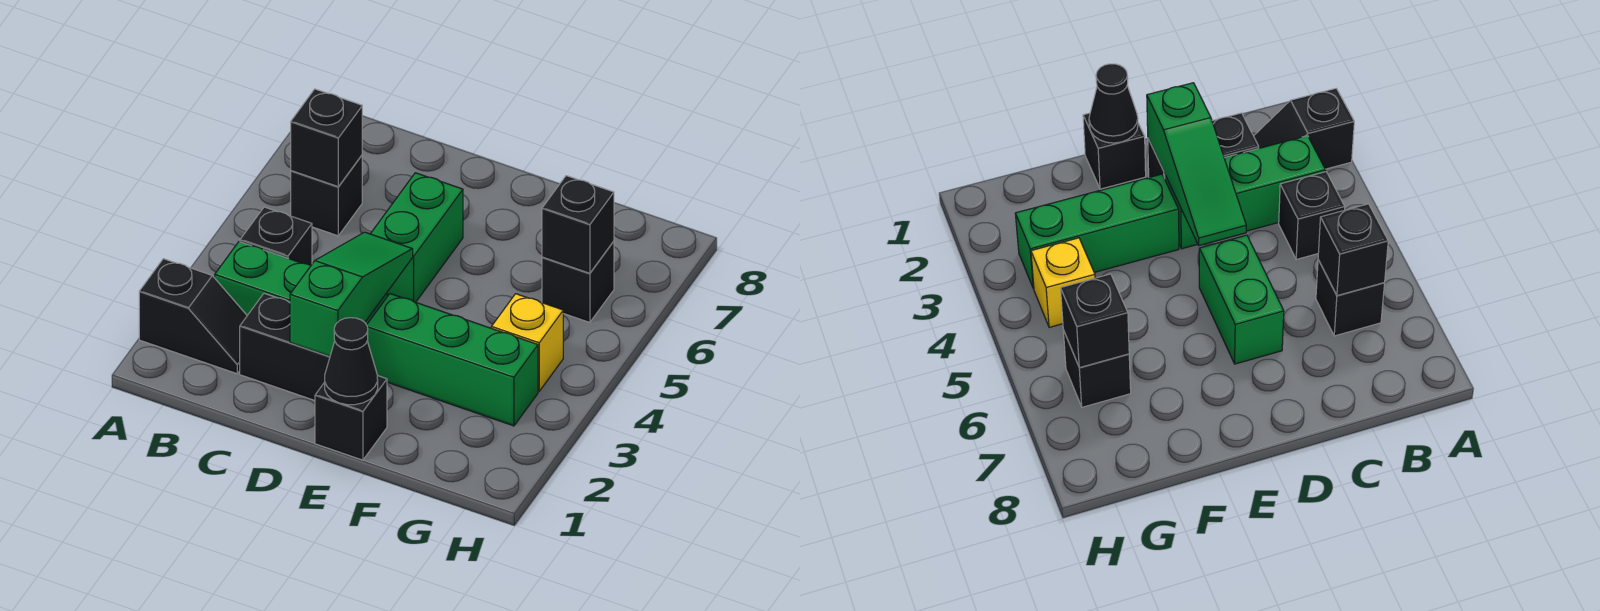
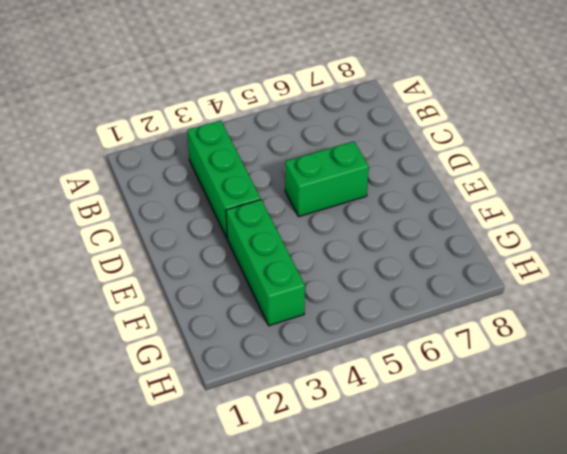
none -> black 1x2 slope [139,259,247,374]
none -> black 1x1 brick [240,207,312,265]
none -> black 1x1 brick [291,155,362,236]

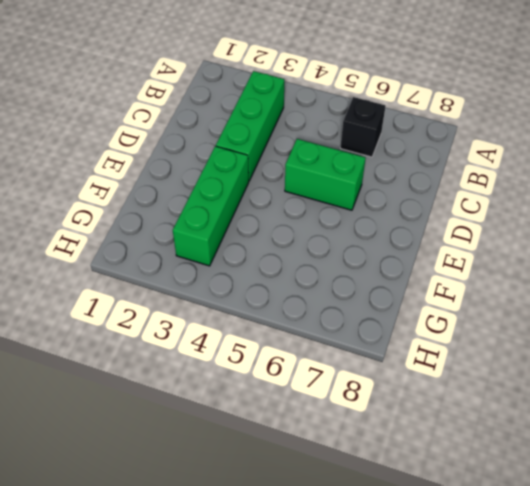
none -> black 1x2 slope [139,259,247,374]
none -> black 1x1 brick [240,207,312,265]
none -> black 1x2 brick [240,293,330,400]

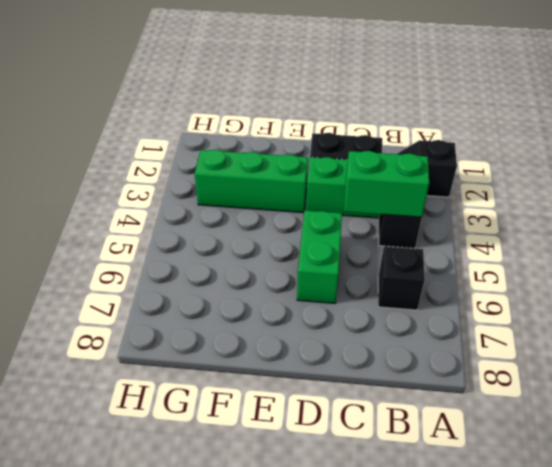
green 1x2 brick [344,151,429,217] -> none
none -> black 1x1 brick [315,376,387,460]
none -> yellow 1x1 brick [491,294,563,391]
none -> black 1x1 brick [542,241,614,323]

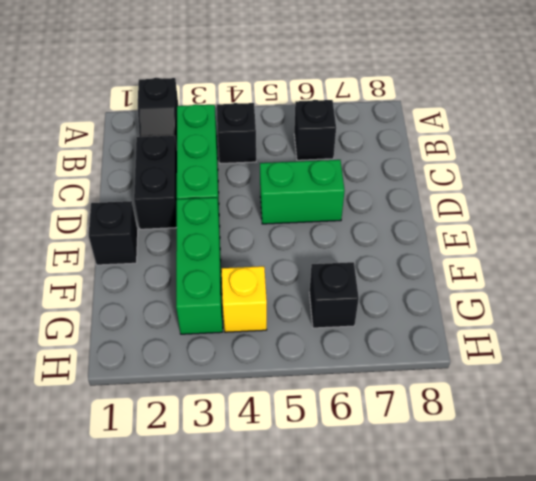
none -> black 1x1 brick [291,89,362,187]
none -> green 1x3 slope [290,232,413,356]
none -> black 1x1 cone [325,318,378,405]

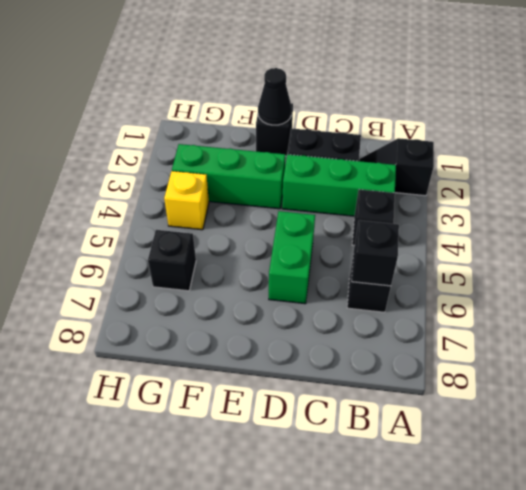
none -> green 1x3 slope [290,232,413,356]
none -> black 1x1 brick [542,176,614,273]

